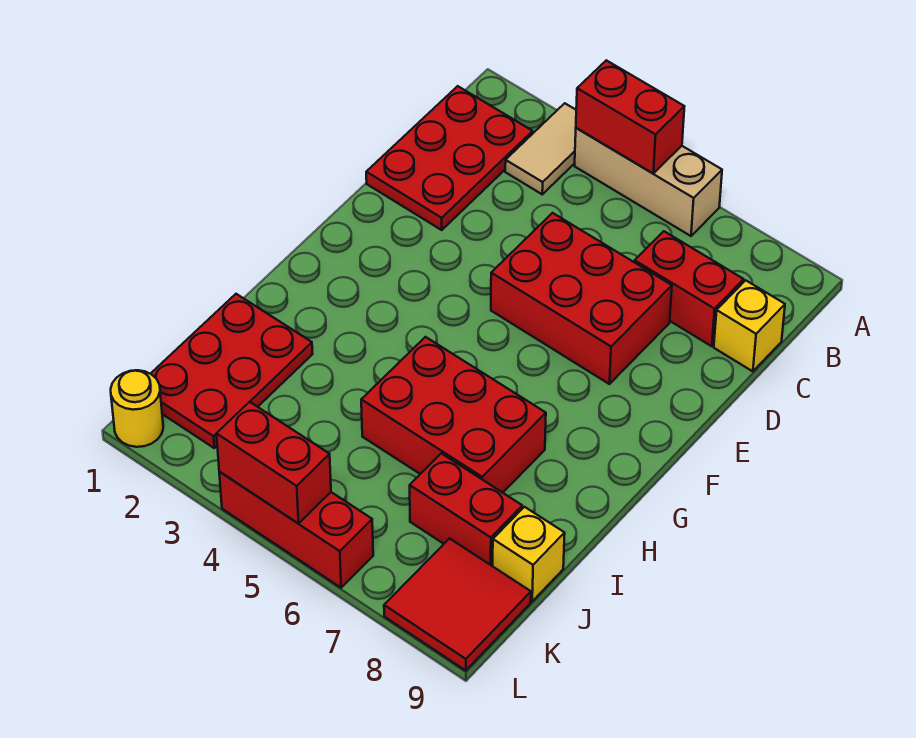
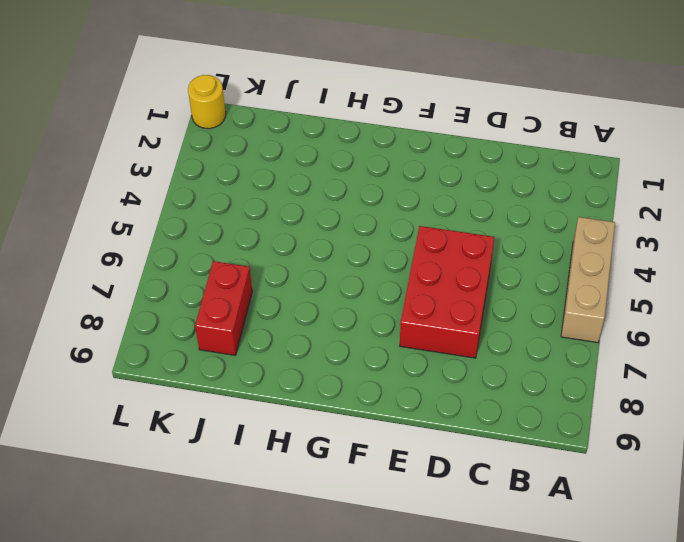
none -> tan 1x2 tile [505,103,576,194]
none -> red 2x3 plate [366,86,533,230]
none -> red 1x2 brick [634,231,744,346]

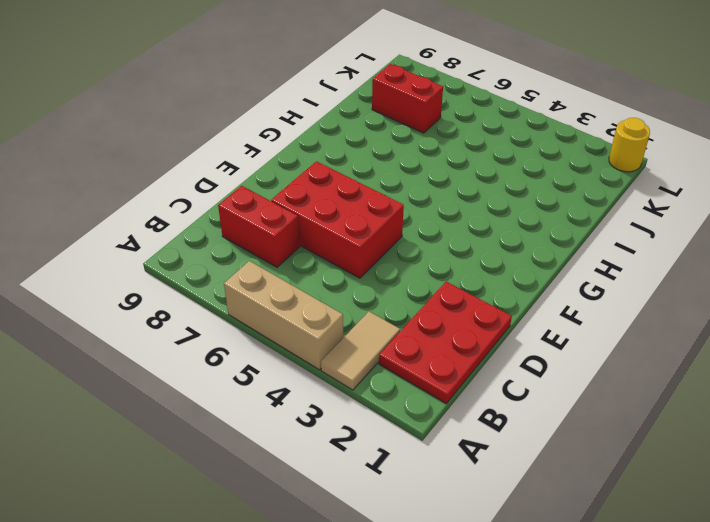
none -> yellow 1x1 brick [714,280,785,371]
none -> red 2x3 brick [361,337,546,493]
none -> red 2x3 plate [151,294,312,448]

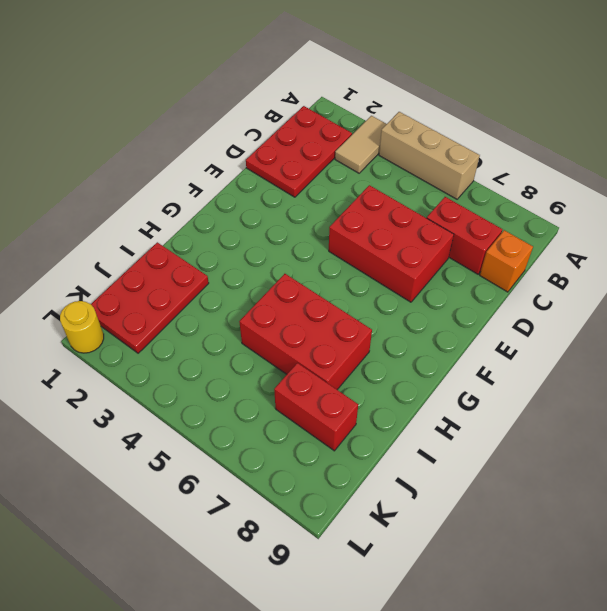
orange 1x1 brick [480,230,533,292] -> yellow 1x1 brick [714,280,785,371]
none -> yellow 1x1 brick [493,507,565,601]
none -> red 2x2 tile [384,539,531,671]
none -> red 1x3 brick [219,472,373,588]

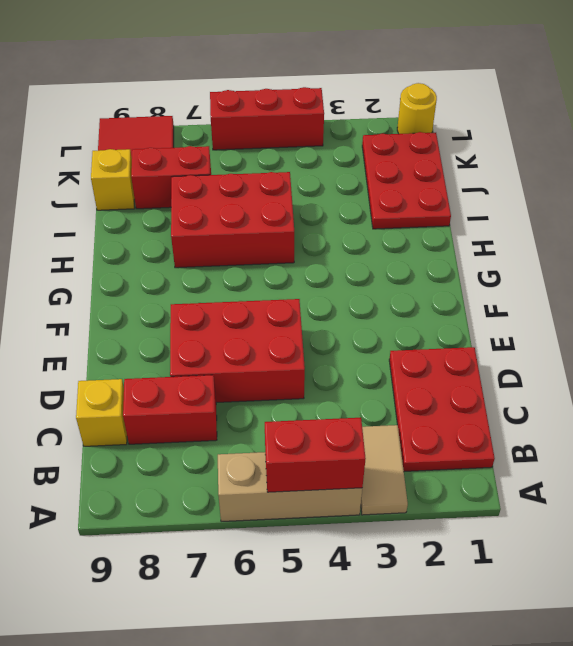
none -> red 1x2 brick [217,402,331,523]

